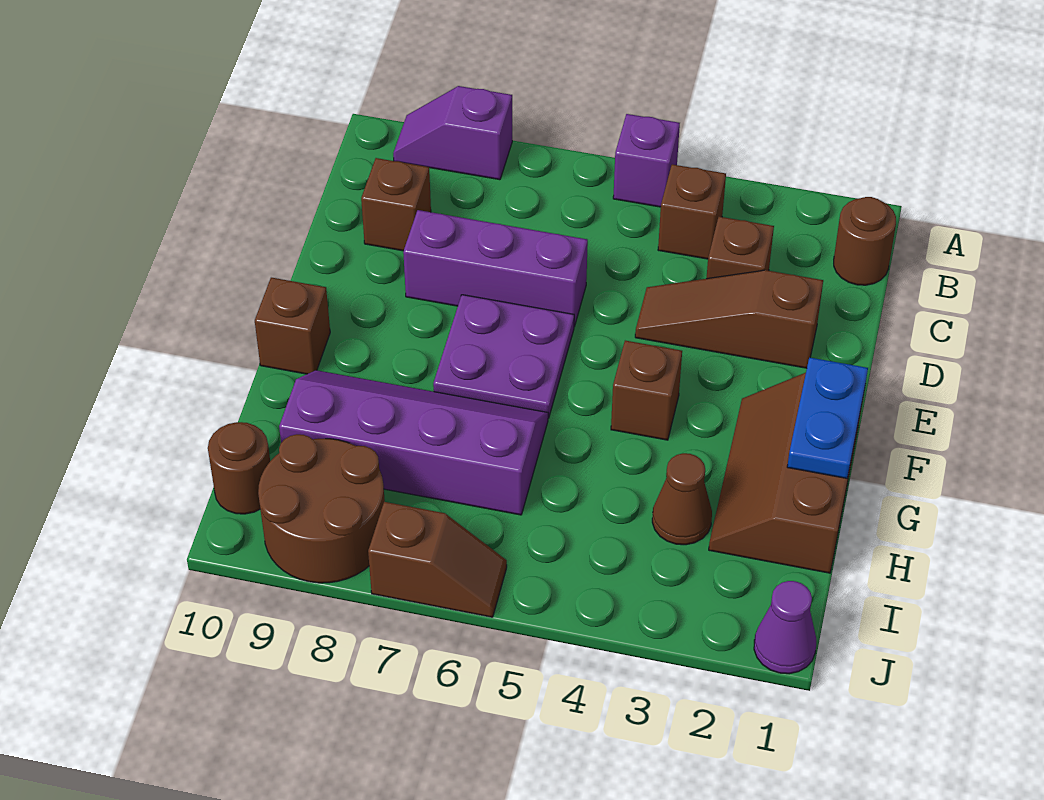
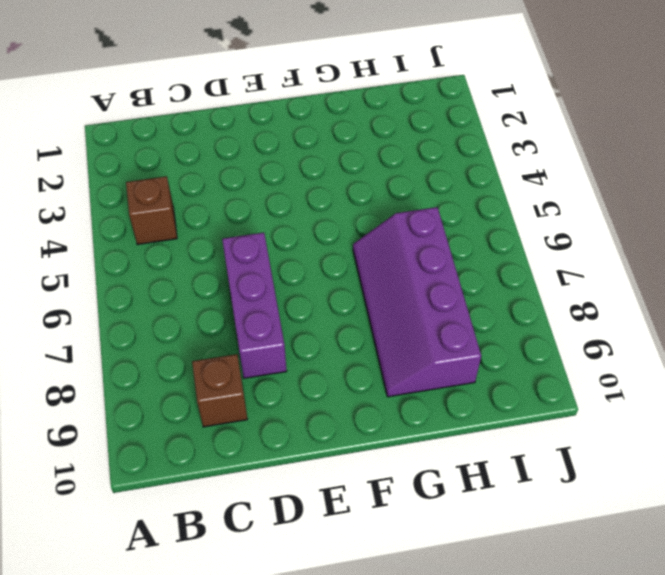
none -> purple 1x1 brick [613,114,680,207]
none -> purple 1x2 slope [393,86,512,180]
none -> brown 1x1 round brick [834,197,896,285]

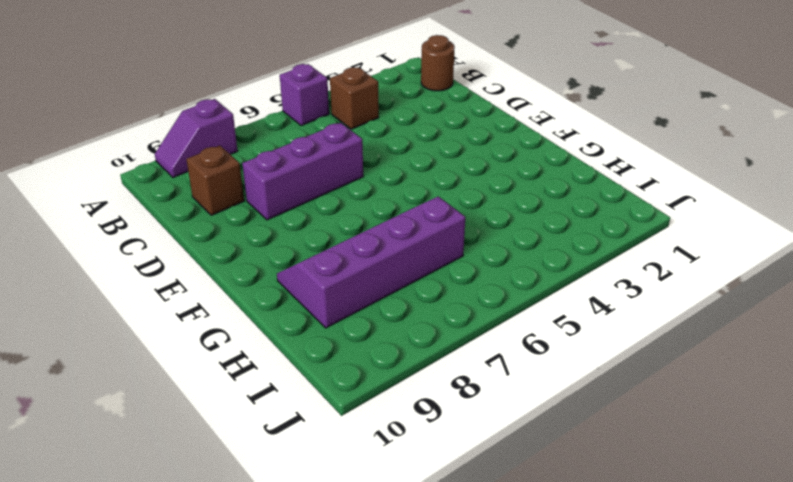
none -> brown 1x1 brick [706,217,774,279]
none -> brown 1x3 slope [635,270,823,368]
none -> purple 2x2 plate [433,295,574,418]

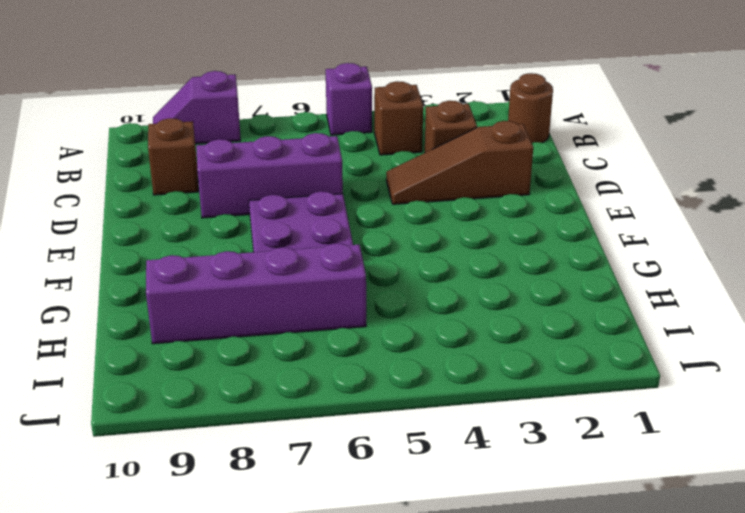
none -> brown 2x3 slope [709,373,863,573]
none -> brown 1x1 brick [611,341,682,440]
none -> brown 1x1 brick [255,278,330,374]

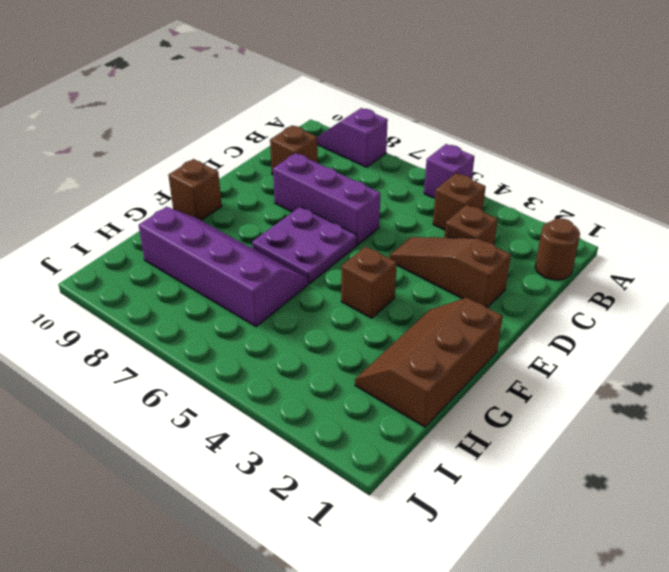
none -> brown 1x1 cone [652,453,712,545]
none -> brown 2x2 round brick [258,434,385,583]
none -> brown 1x1 round brick [208,422,270,514]

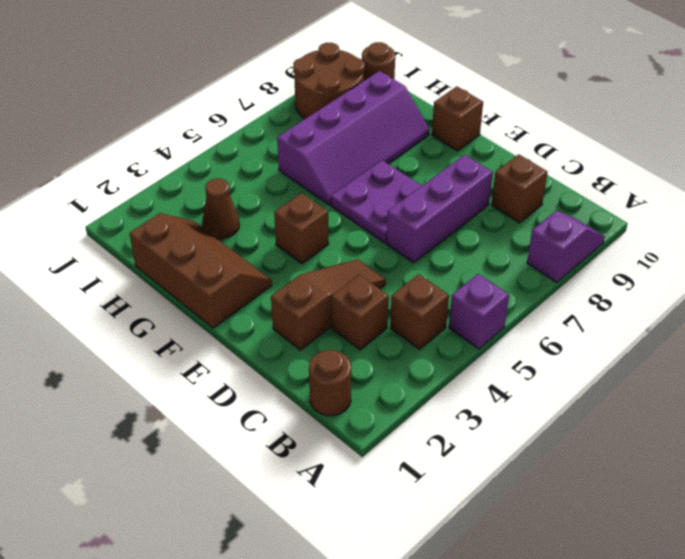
none -> purple 1x1 cone [754,581,816,674]
none -> brown 1x2 slope [368,502,507,617]
none -> blue 1x2 plate [787,357,868,478]

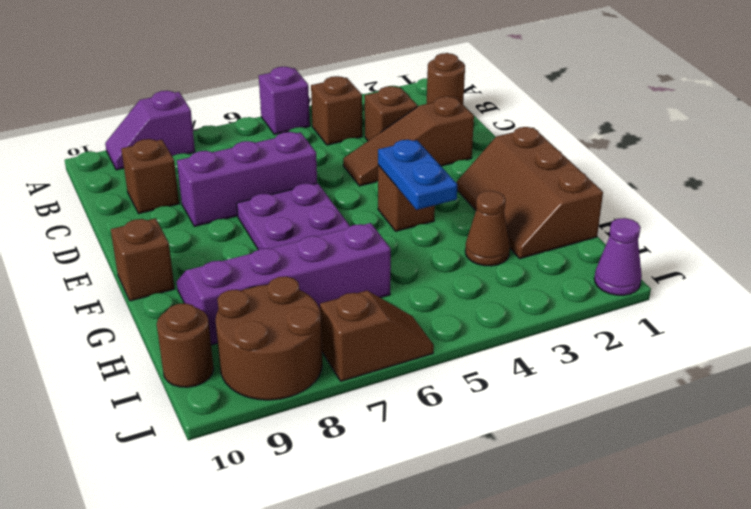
blue 1x2 plate [378,140,458,210] -> blue 1x2 plate moved to [787,357,868,478]

